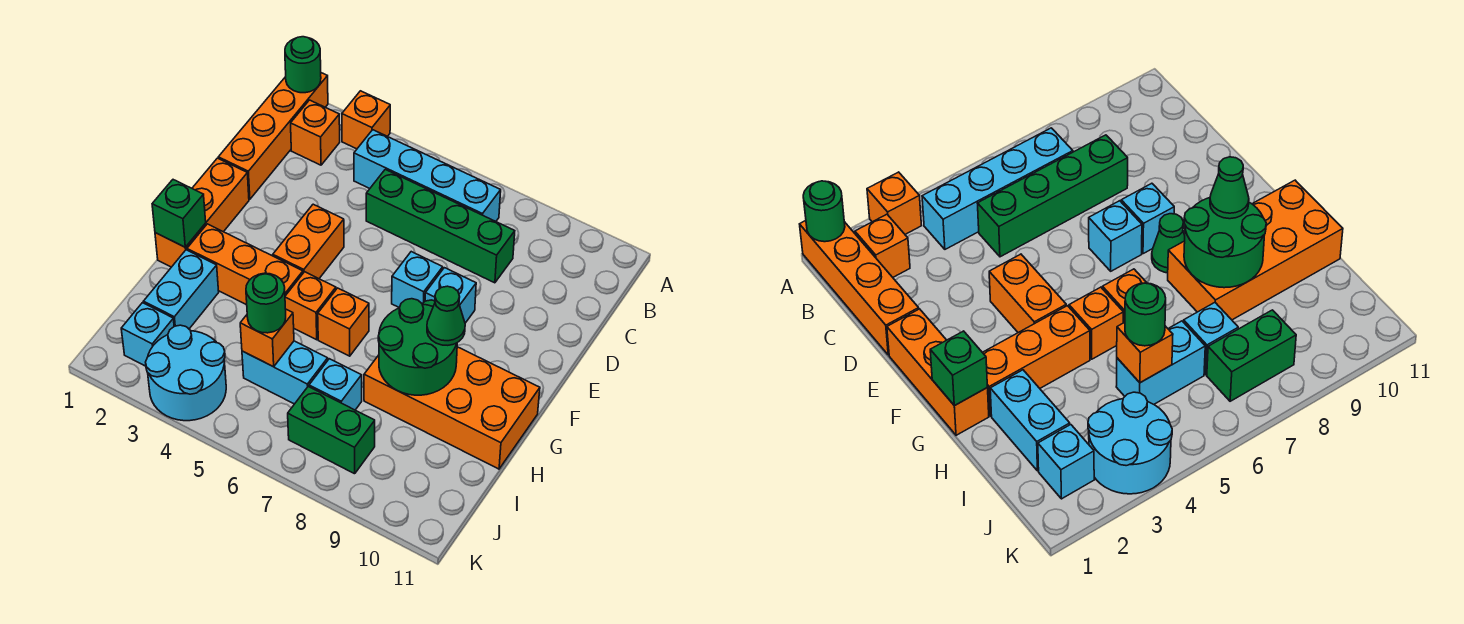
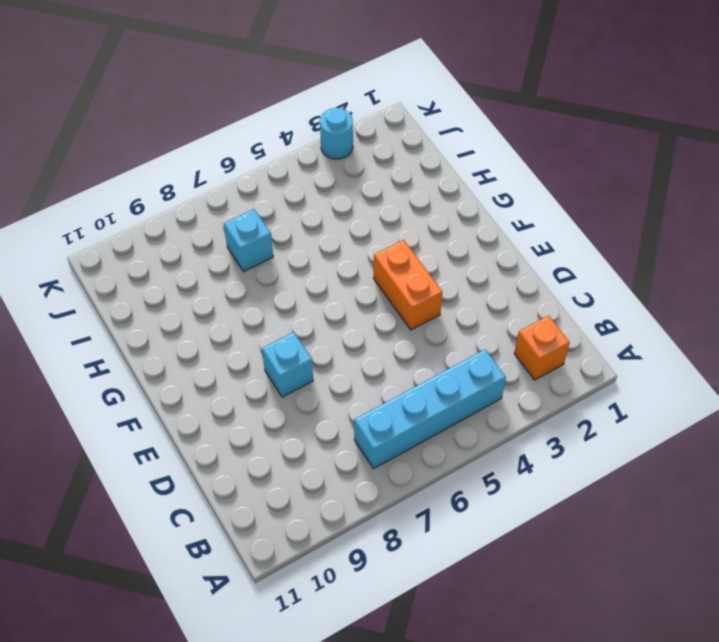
cyan 1x1 round brick [320,108,353,159] -> cyan 2x2 round brick [146,325,226,421]
none -> orange 1x4 brick [218,73,328,199]
none -> orange 1x1 brick [342,91,390,149]
none -> green 1x4 brick [366,169,515,283]

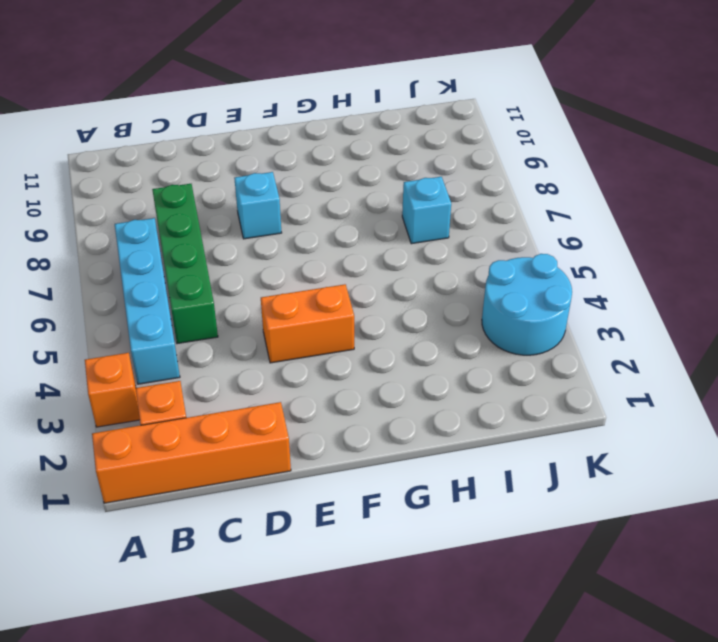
none -> orange 1x3 brick [155,158,249,267]
none -> cyan 1x1 brick [392,252,443,308]
none -> green 1x1 cone [1152,214,1185,273]

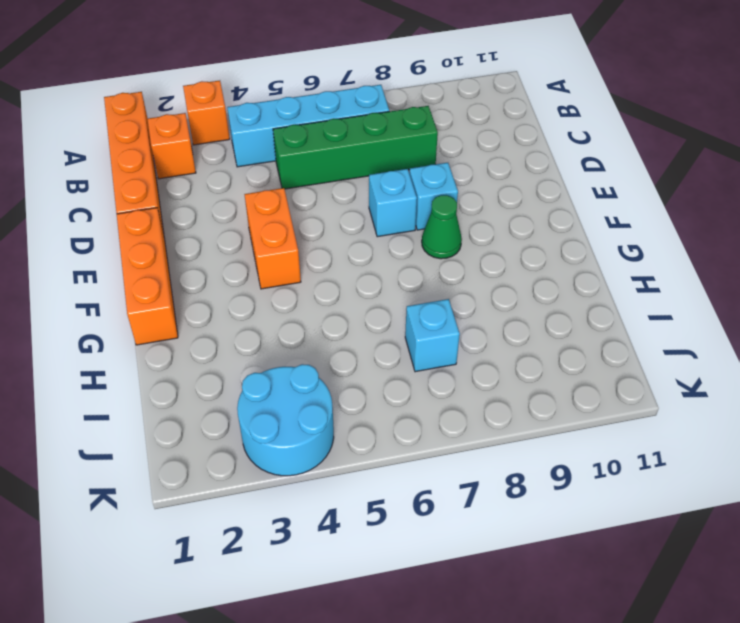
none -> orange 1x3 brick [187,224,303,305]
none -> orange 1x1 brick [285,272,336,340]
none -> orange 1x1 brick [318,288,369,356]

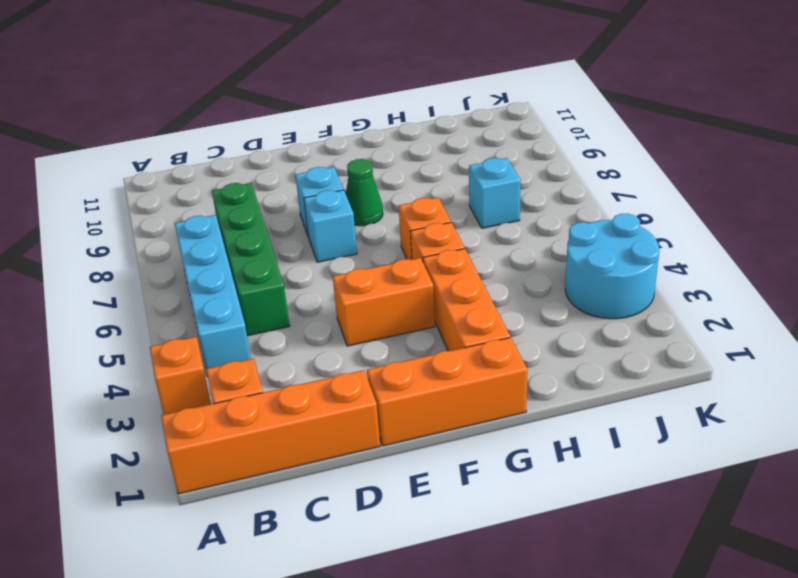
none -> orange 2x4 brick [364,347,540,469]
none -> cyan 1x2 brick [144,250,219,329]
none -> cyan 1x2 brick [242,341,328,404]

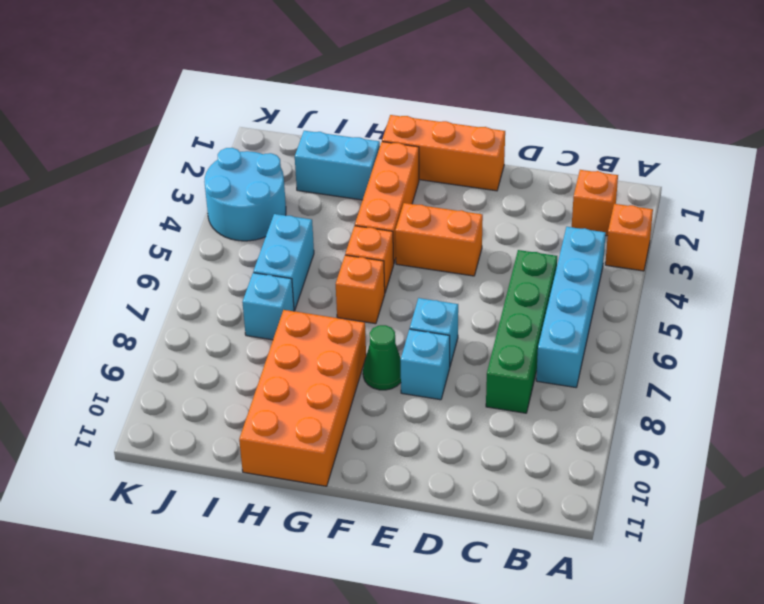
none -> orange 1x4 brick [218,73,328,199]
none -> cyan 1x1 brick [121,303,174,366]
none -> green 1x2 brick [288,387,375,474]

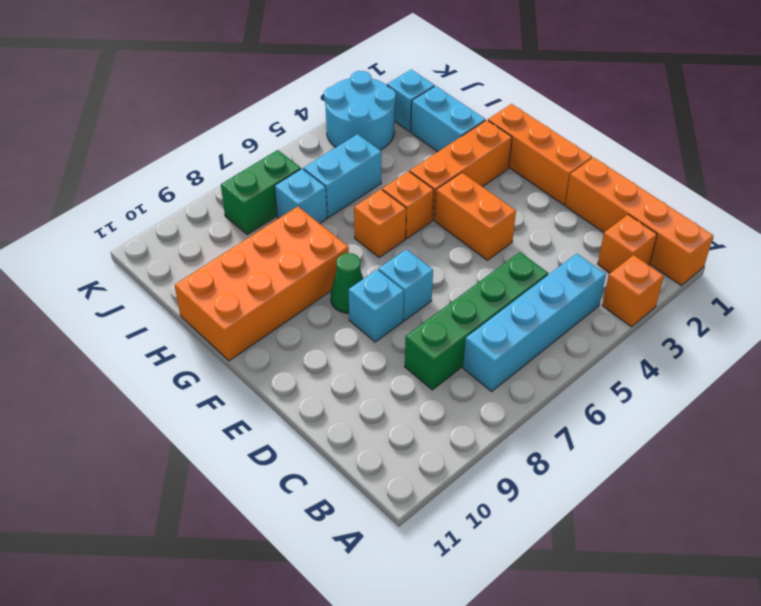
none -> green 1x1 round brick [285,37,321,93]
none -> green 1x1 brick [152,180,206,247]
none -> green 2x2 round brick [378,299,457,395]

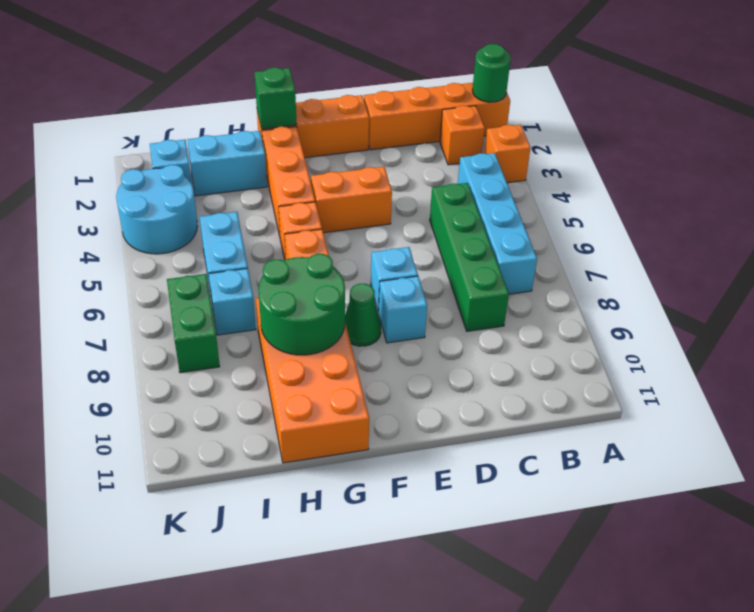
none -> orange 1x1 brick [240,309,294,367]
none -> green 1x1 cone [427,286,465,345]
none -> green 1x1 round brick [246,273,286,333]

